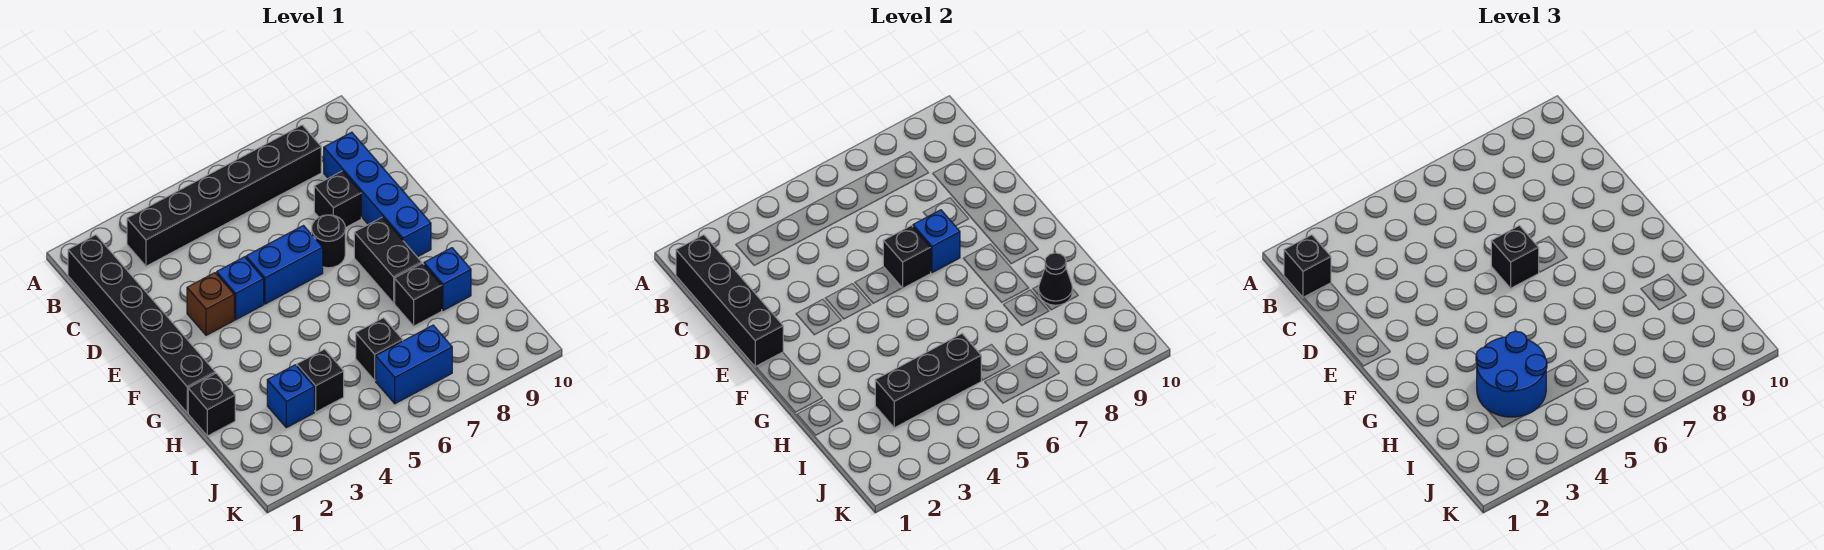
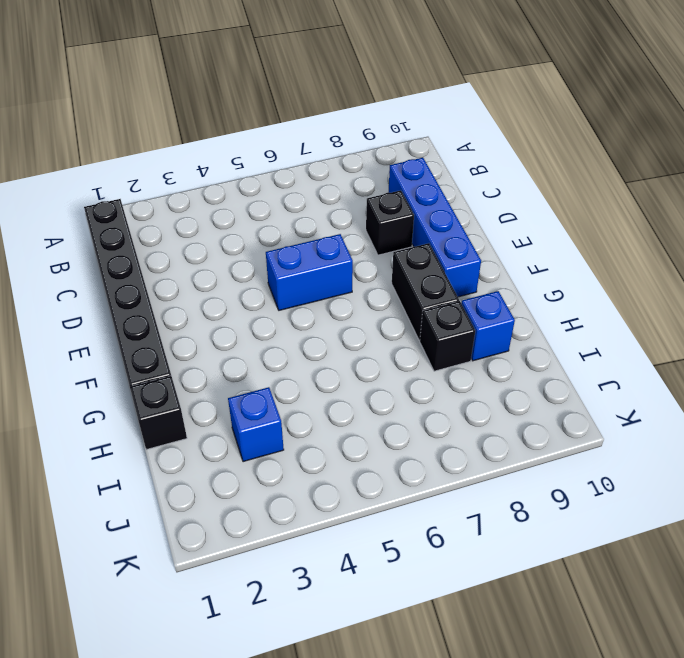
none -> black 1x6 brick [127,125,321,266]
none -> brown 1x1 brick [187,273,234,335]
none -> blue 1x1 brick [217,257,264,320]

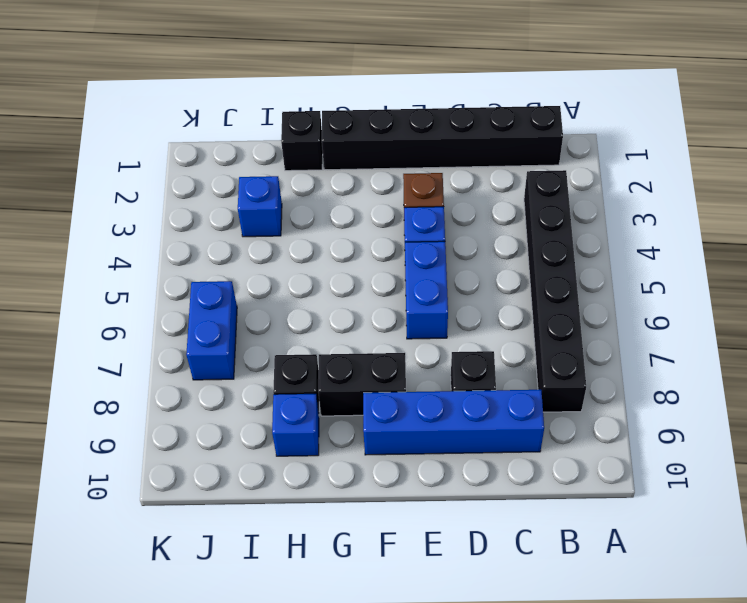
none -> black 1x1 round brick [312,215,345,268]
none -> black 1x1 brick [297,349,344,412]
none -> black 1x1 brick [356,318,403,380]

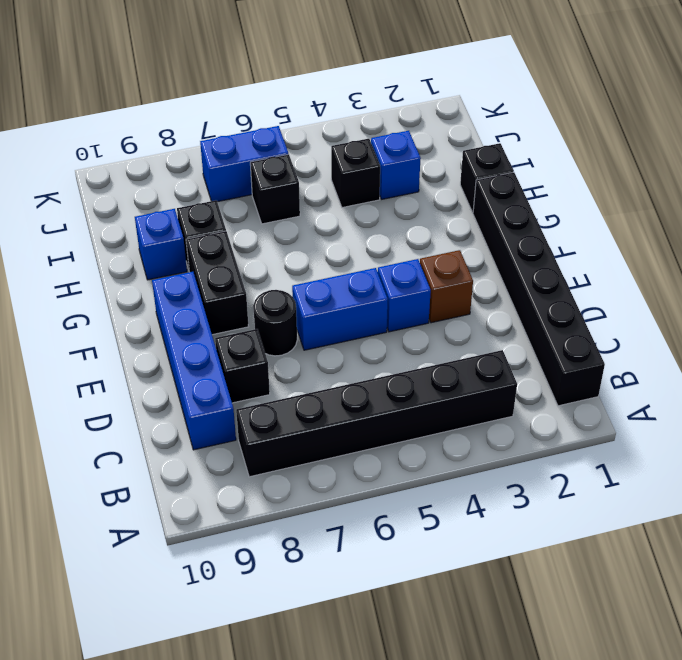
none -> black 1x4 brick [676,235,783,367]
none -> black 1x1 brick [883,226,931,288]
none -> blue 1x1 brick [913,210,960,273]

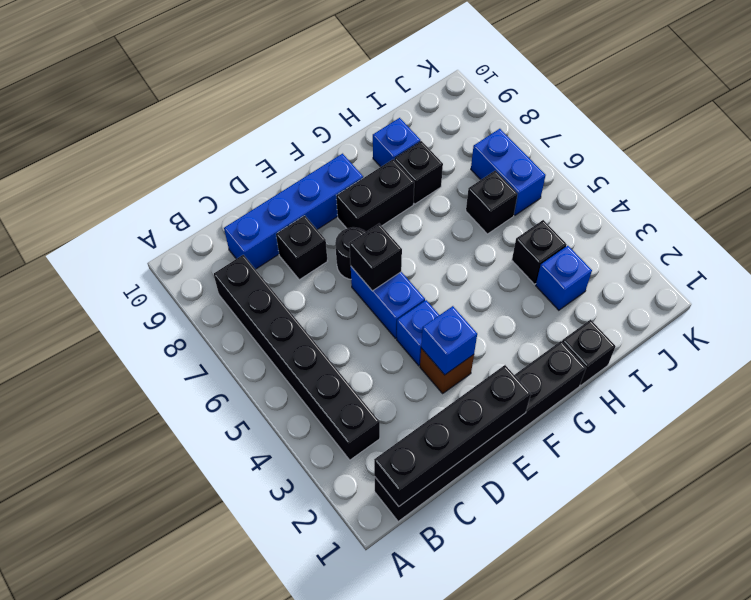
blue 1x1 brick [421,306,477,375] -> blue 1x1 brick moved to [913,210,960,273]
none -> black 1x1 cone [1039,253,1073,305]
none -> black 1x3 brick [875,334,981,428]
none -> black 1x1 brick [1284,235,1331,298]

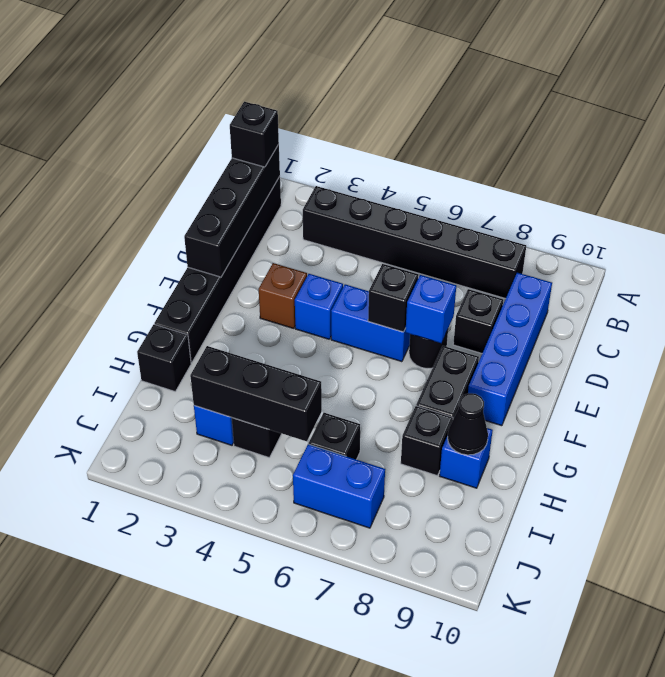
none -> black 1x1 brick [1491,226,1539,288]
none -> blue 2x2 round brick [1476,331,1547,417]

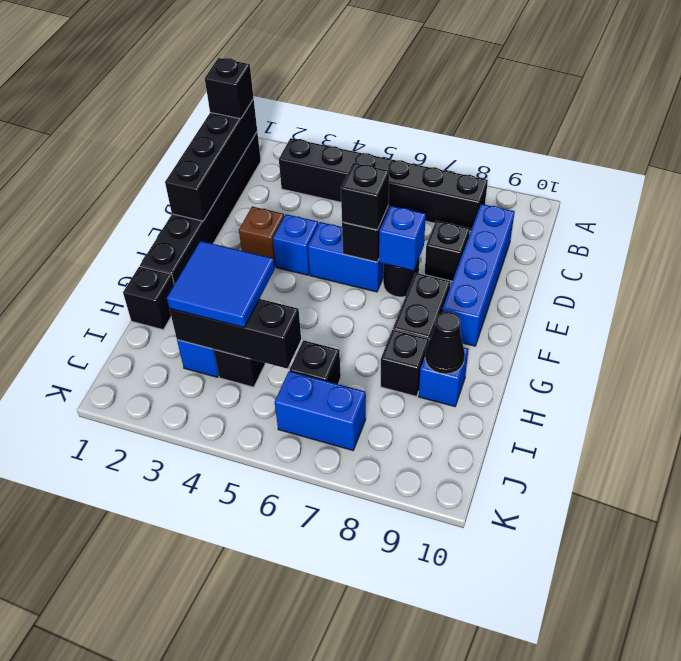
blue 2x2 tile [167,241,275,328] -> blue 2x2 round brick [1476,331,1547,417]

